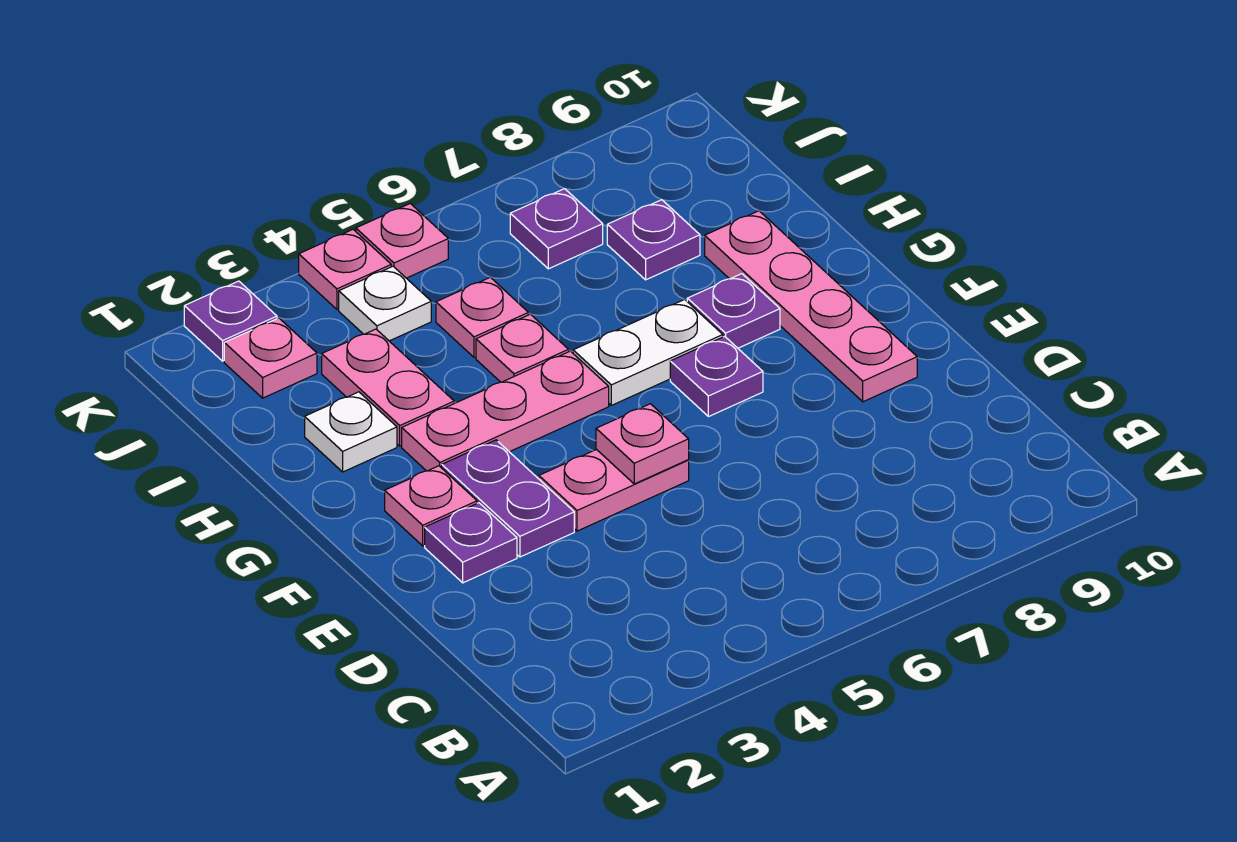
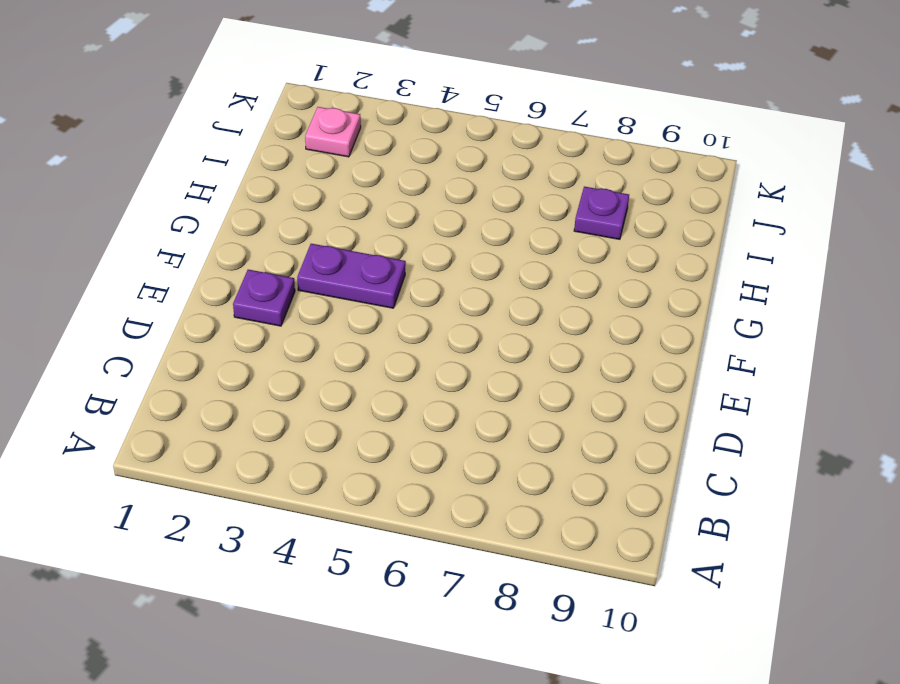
purple 1x2 plate [297,244,406,308] -> purple 1x2 plate turned to [442,440,574,557]
none -> pink 1x2 plate [539,449,689,531]
none -> pink 1x4 plate [705,211,917,402]
none -> pink 1x1 plate [385,466,477,546]

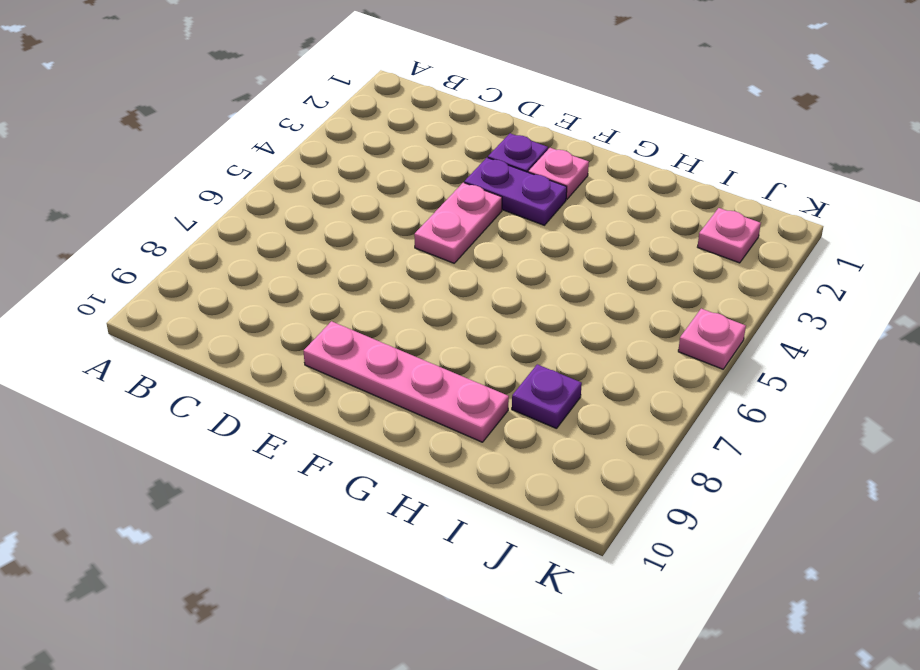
none -> purple 1x1 plate [670,336,763,417]
none -> pink 1x3 plate [402,351,609,471]
none -> white 1x2 plate [573,299,723,405]

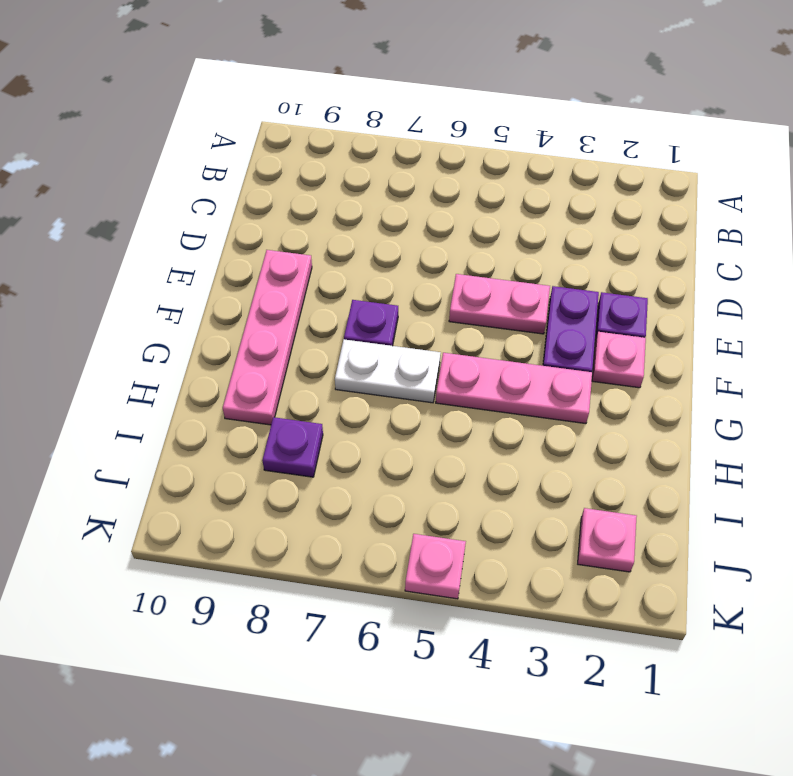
none -> purple 1x1 plate [687,274,780,348]
none -> white 1x1 plate [305,392,397,472]
none -> pink 1x2 plate [322,329,454,446]

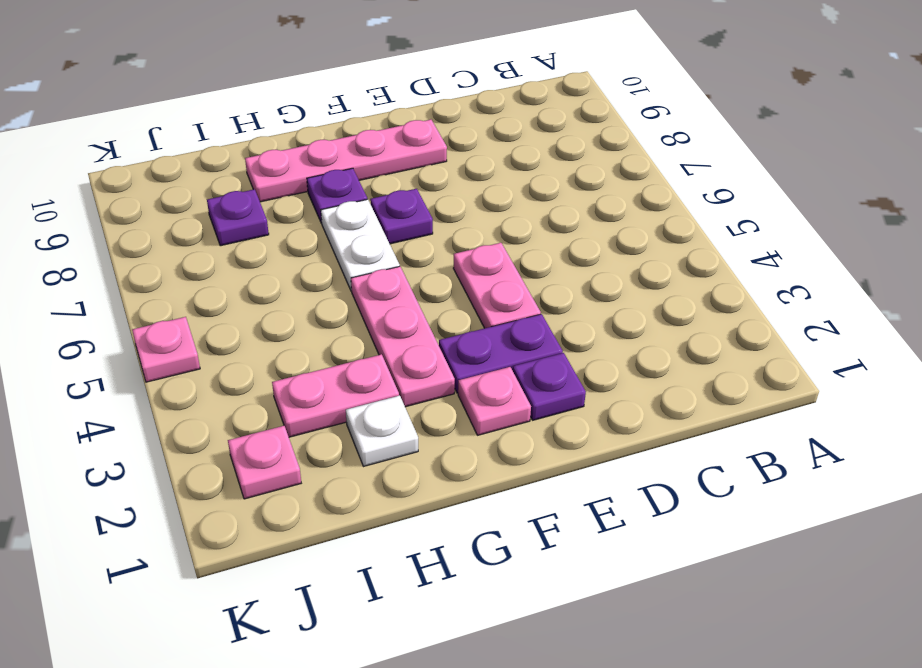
none -> pink 1x1 plate [476,314,569,382]
none -> pink 1x1 plate [436,277,528,357]
none -> white 1x1 plate [339,266,431,341]

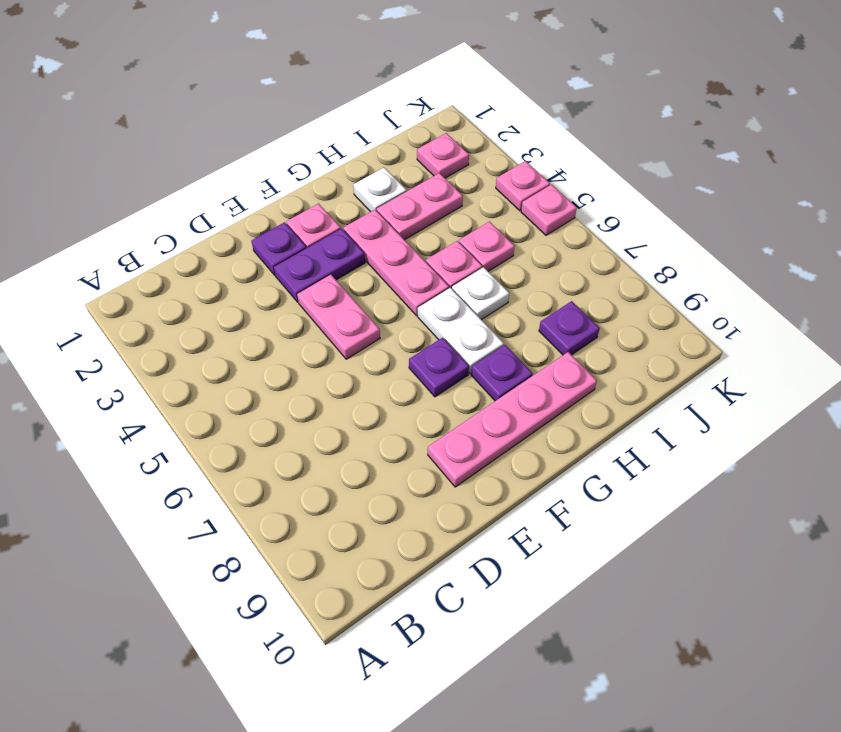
white 1x1 plate [452,267,509,320] -> white 1x1 plate moved to [339,266,431,341]
none -> purple 1x1 plate [510,189,603,269]
none -> purple 1x1 plate [184,281,277,361]
none -> pink 1x1 plate [596,404,689,484]

